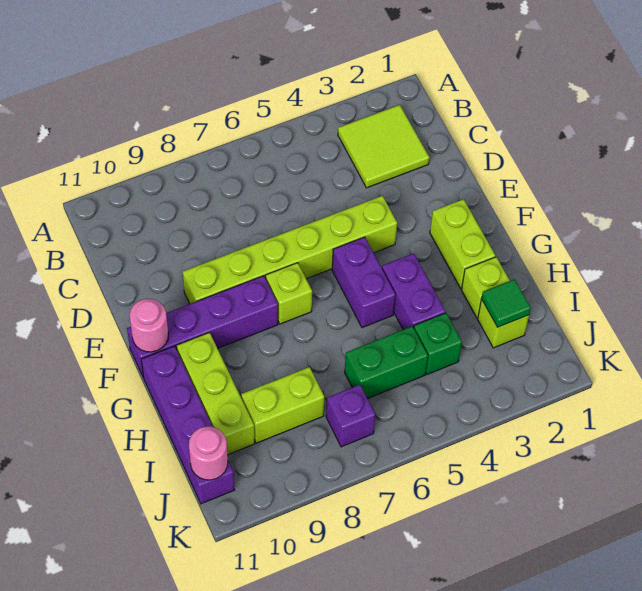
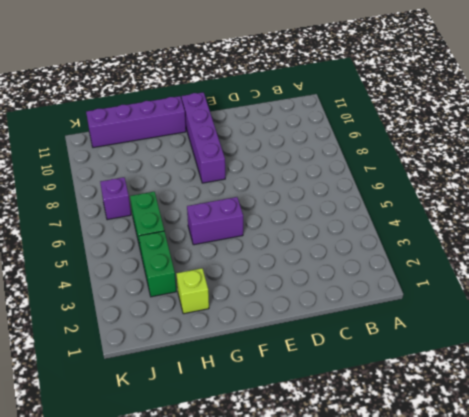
green 1x2 brick [139,231,176,297] -> green 1x1 brick [414,313,462,374]
none -> lime 2x2 tile [338,105,429,188]
none -> lime 1x6 brick [182,196,397,304]
none -> lime 1x2 brick [430,199,495,289]

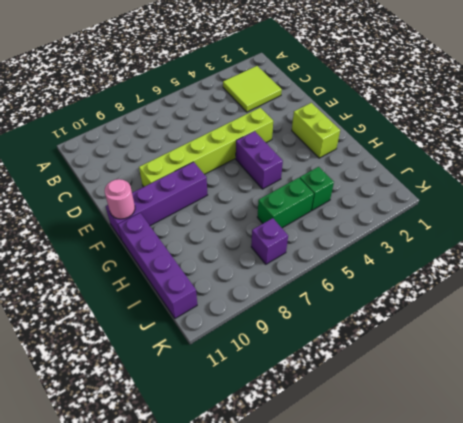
none -> lime 1x1 brick [266,263,312,324]
none -> purple 1x2 brick [382,253,445,330]
none -> lime 1x3 brick [176,333,255,455]

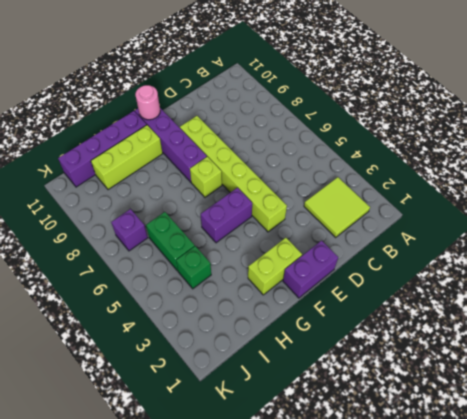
purple 1x2 brick [283,241,338,298] -> purple 1x2 brick moved to [382,253,445,330]
none -> lime 1x1 brick [462,257,510,318]
none -> lime 1x1 brick [478,299,529,348]
none -> lime 1x2 brick [241,367,324,443]

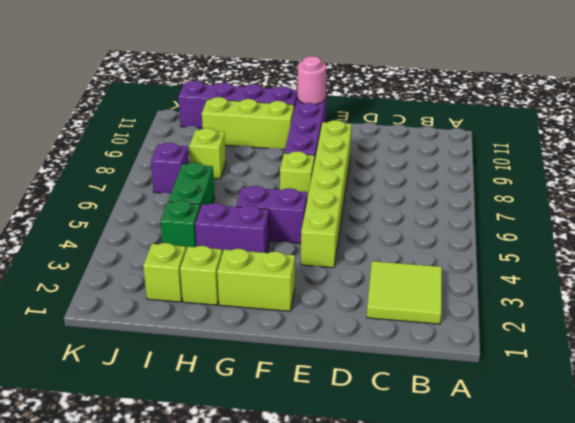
lime 1x1 brick [189,128,226,179] -> lime 1x2 brick [241,367,324,443]
none -> green 1x1 tile [481,279,531,327]
none -> pink 1x1 round brick [189,427,228,480]

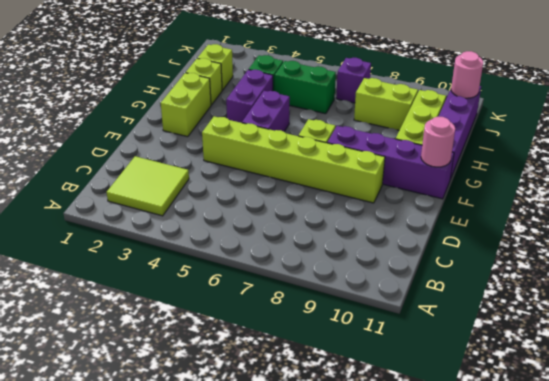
none -> green 1x1 tile [481,279,531,327]

